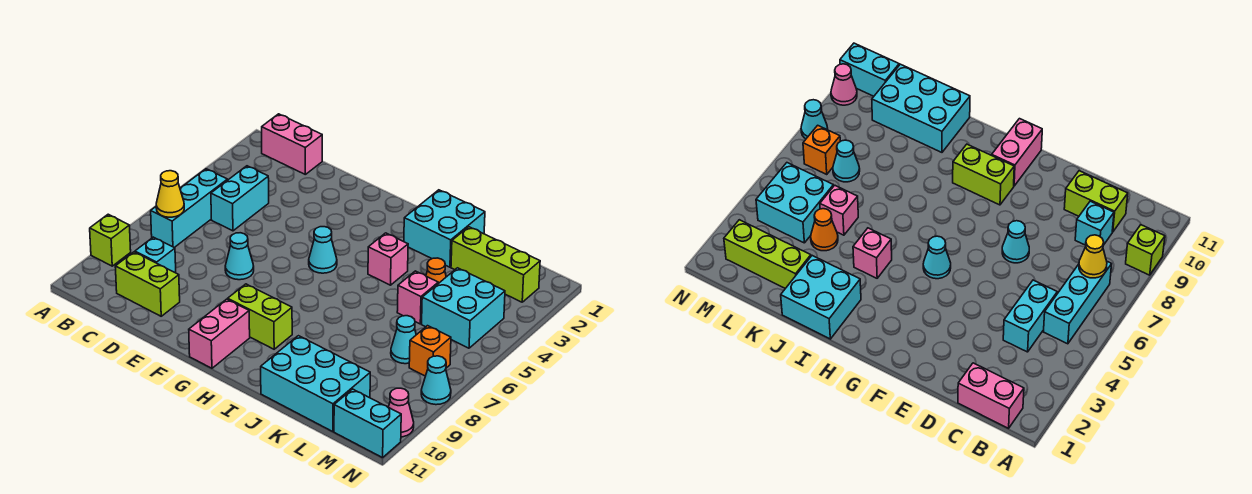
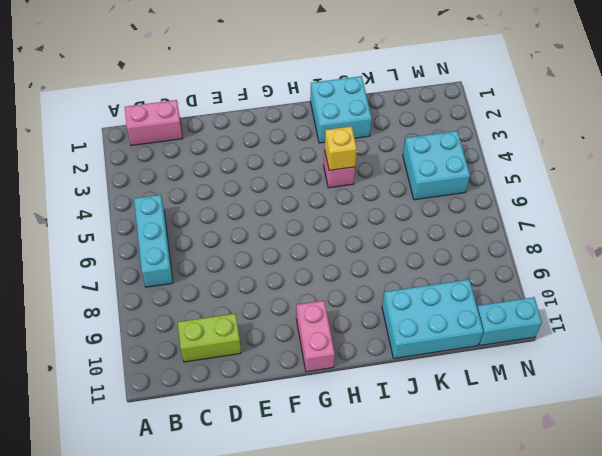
yellow 1x1 brick [325,126,357,170] -> none
none -> lime 1x1 brick [90,214,131,266]
none -> cyan 1x2 brick [211,166,269,231]
none -> cyan 1x1 brick [135,237,176,273]

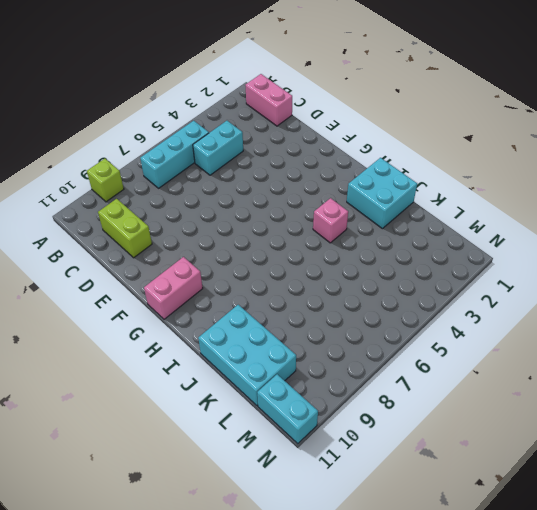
none -> cyan 1x1 brick [135,237,176,273]
none -> cyan 1x1 cone [225,233,254,280]
none -> cyan 1x1 cone [309,227,337,273]

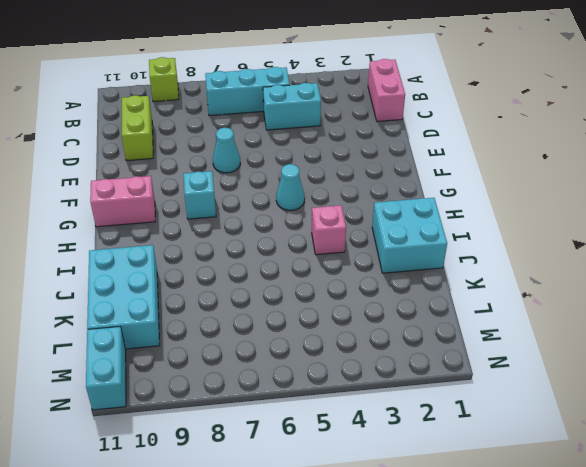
cyan 1x1 brick [183,171,216,219] -> cyan 1x1 brick moved to [135,237,176,273]
none -> lime 1x2 brick [228,284,292,349]
none -> lime 1x3 brick [451,227,540,302]
none -> orange 1x1 cone [426,258,446,284]

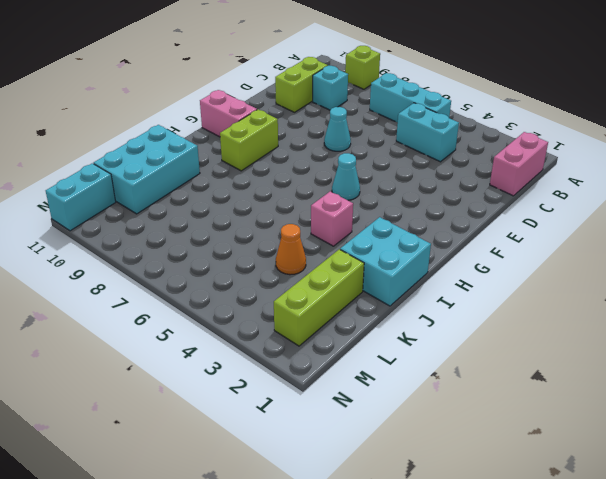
none -> pink 1x1 brick [397,271,438,324]
none -> cyan 2x2 brick [422,268,505,348]
none -> cyan 1x1 cone [391,316,416,364]

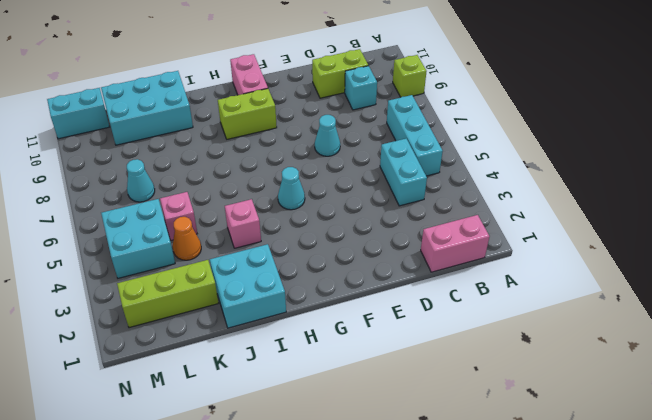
none -> orange 1x1 brick [409,326,451,376]
none -> cyan 1x1 cone [421,356,451,405]
none -> pink 1x1 cone [389,388,414,437]

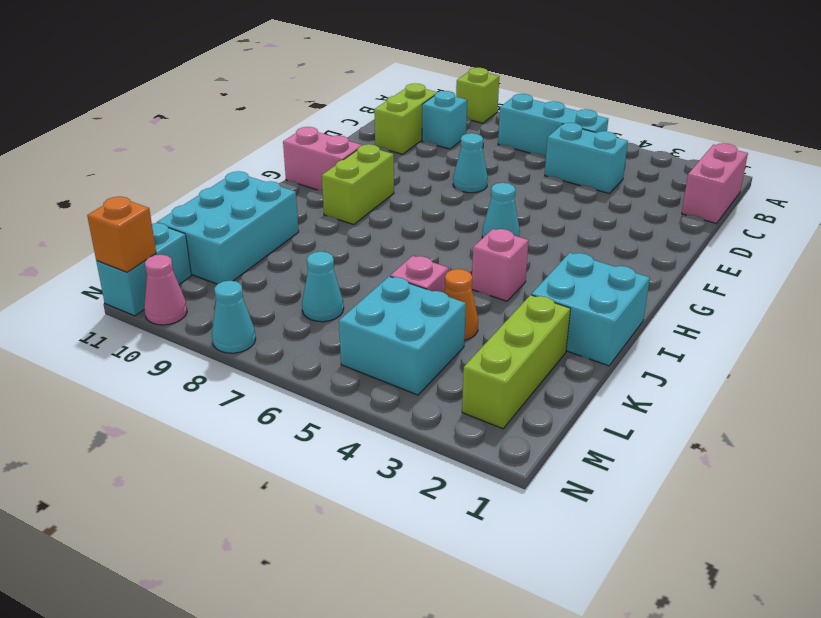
orange 1x1 brick [87,196,156,272] -> orange 1x1 brick moved to [409,326,451,376]
none -> yellow 1x1 cone [156,171,184,217]

